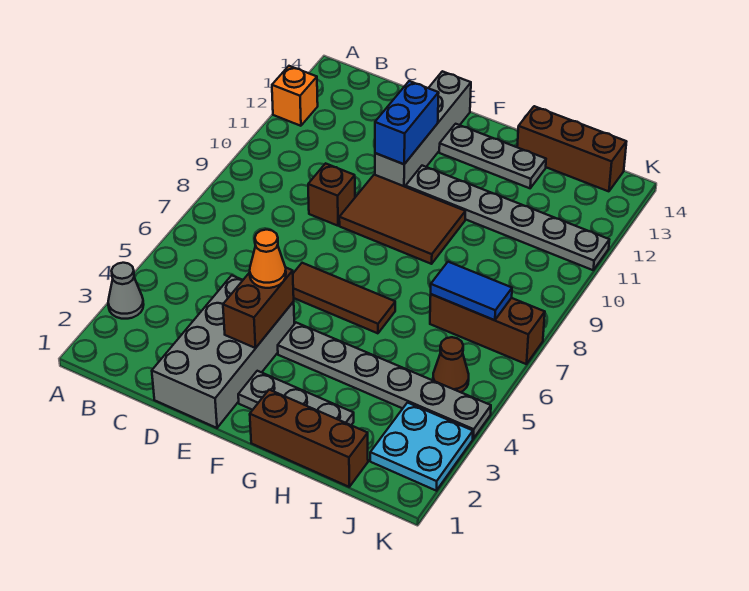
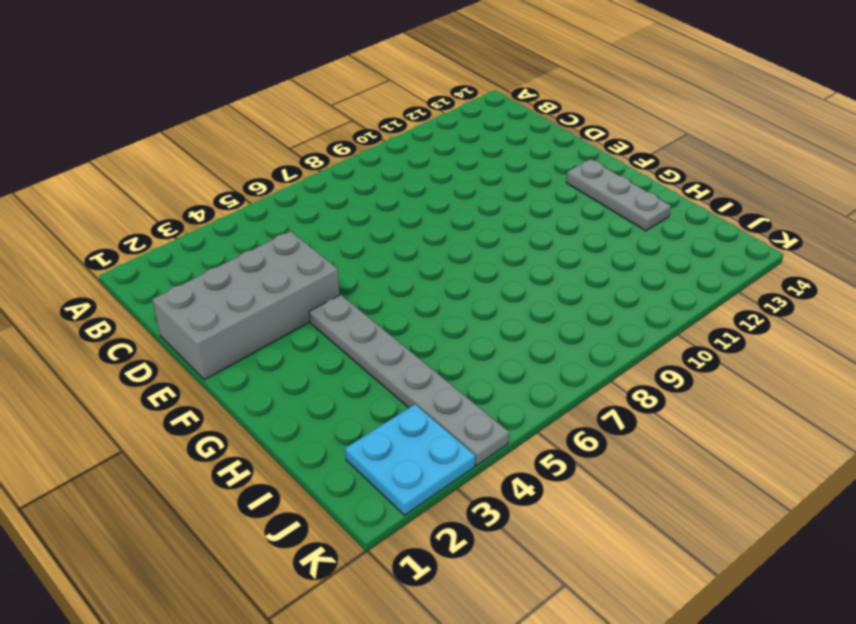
none -> grey 1x1 cone [108,263,144,319]
none -> orange 1x1 brick [272,66,318,126]
none -> brown 1x1 brick [308,163,355,226]

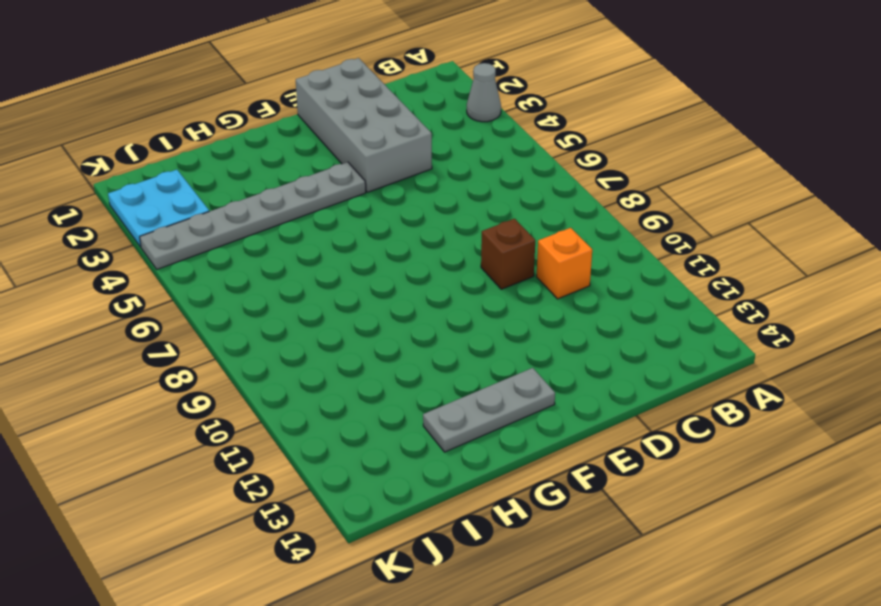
orange 1x1 brick [536,228,592,299] -> orange 1x1 brick moved to [272,66,318,126]
none -> brown 1x3 tile [293,263,395,333]
none -> brown 2x3 tile [339,175,465,264]
none -> grey 1x4 brick [375,71,471,187]

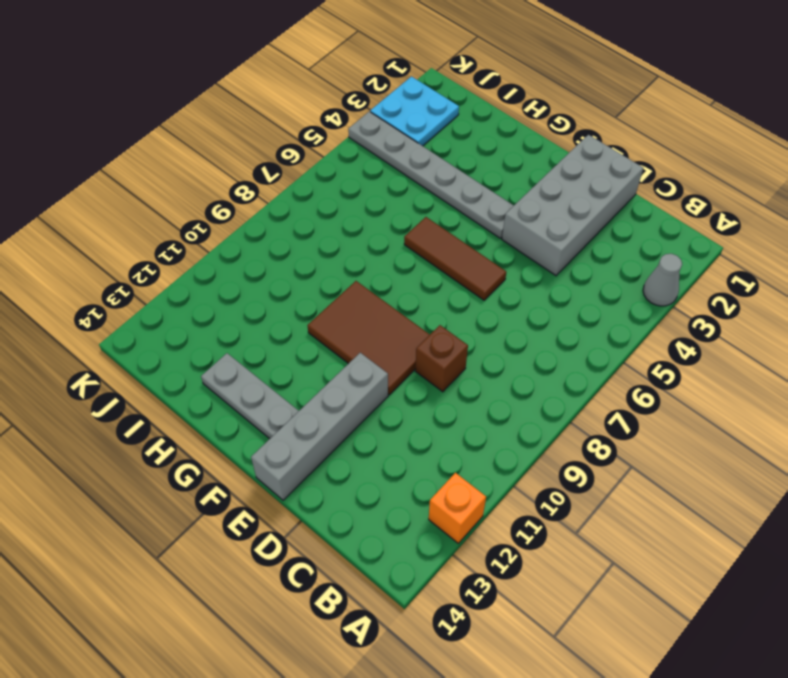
none -> grey 1x3 plate [238,371,354,425]
none -> grey 1x6 plate [406,166,609,270]
none -> brown 1x3 brick [250,390,368,487]

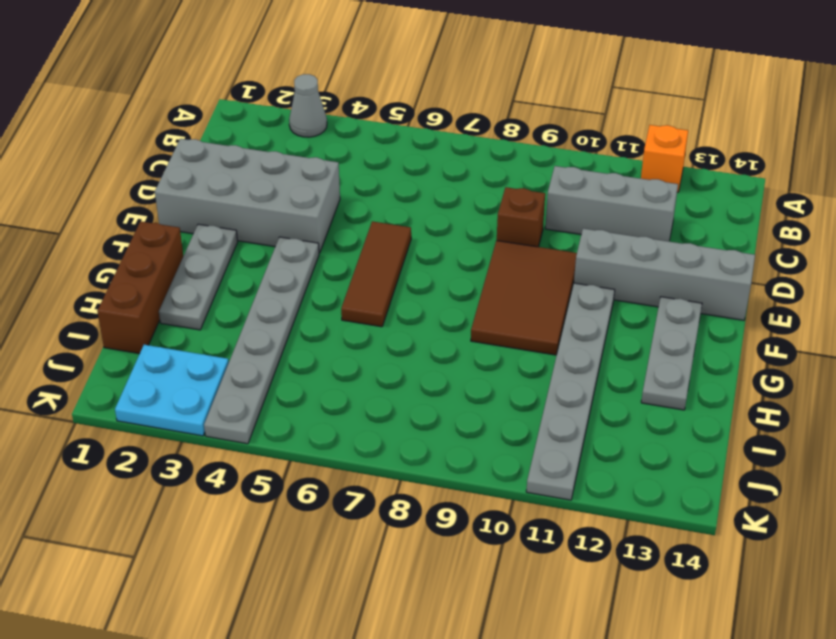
grey 1x3 brick [545,166,678,241] -> none
none -> brown 1x3 brick [517,106,626,191]
none -> brown 1x3 brick [430,294,545,364]
none -> brown 1x1 cone [433,337,469,392]

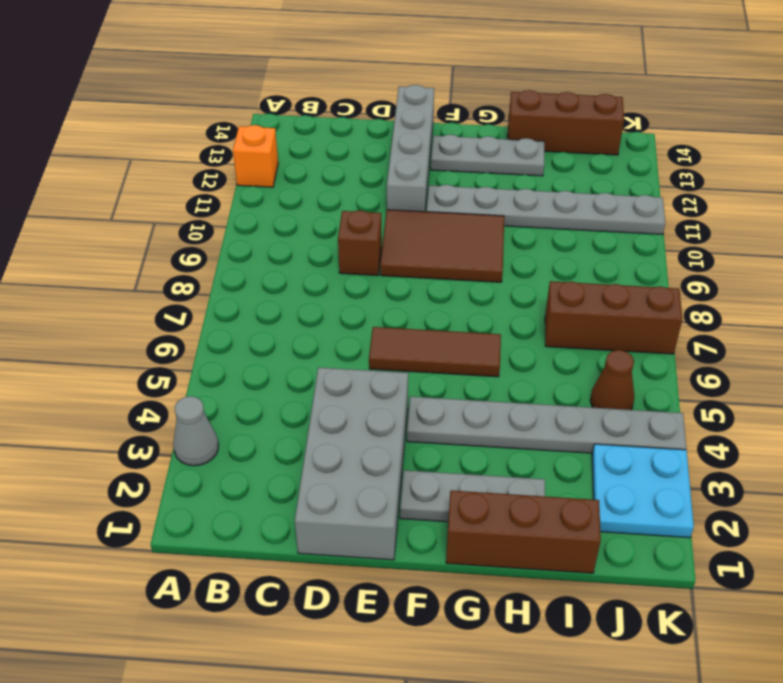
none -> brown 1x2 brick [223,268,294,348]
none -> blue 1x2 brick [375,81,439,164]
none -> blue 1x2 tile [431,262,512,320]

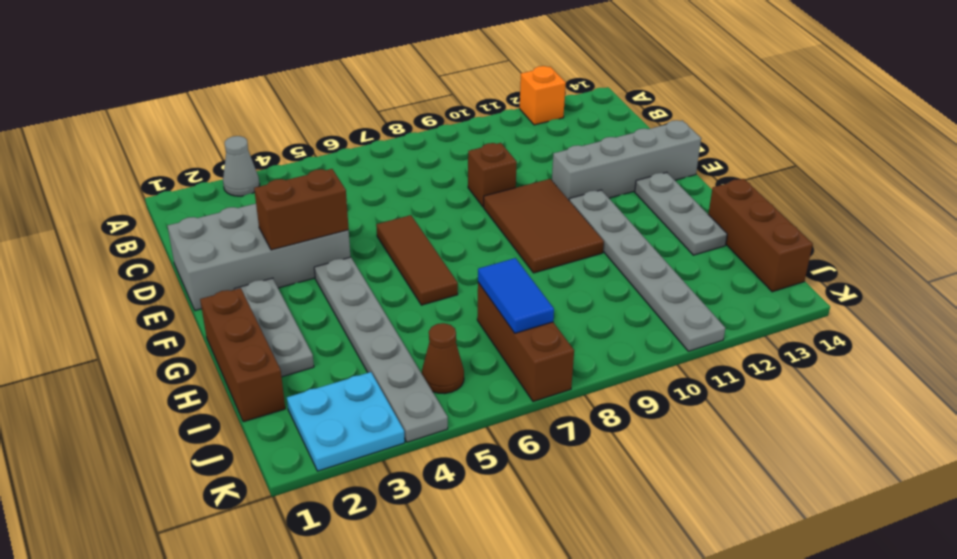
none -> blue 1x2 brick [375,81,439,164]
none -> orange 1x1 cone [250,230,286,288]

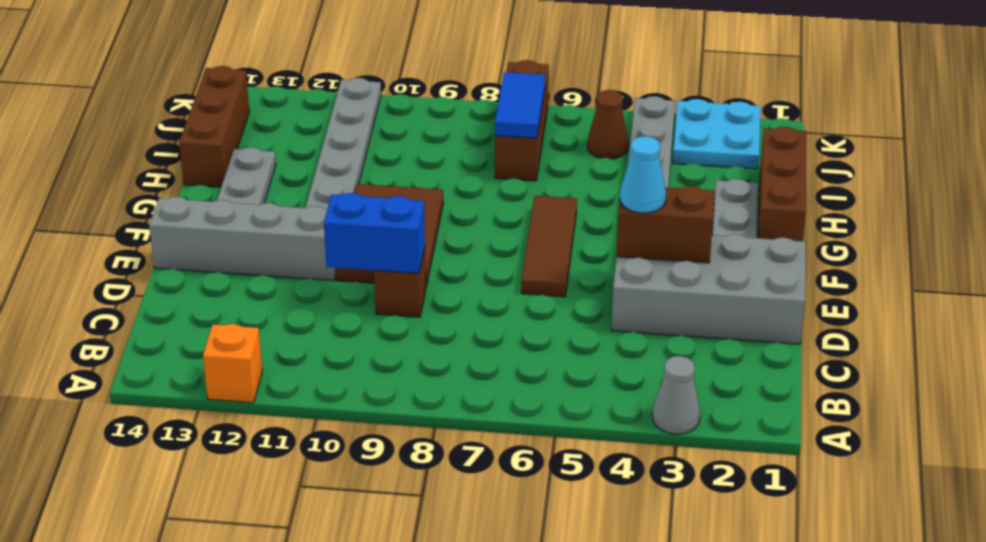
blue 1x2 brick [324,193,425,273] -> blue 1x2 brick moved to [375,81,439,164]
cyan 1x1 cone [620,136,666,213] -> orange 1x1 cone [250,230,286,288]

